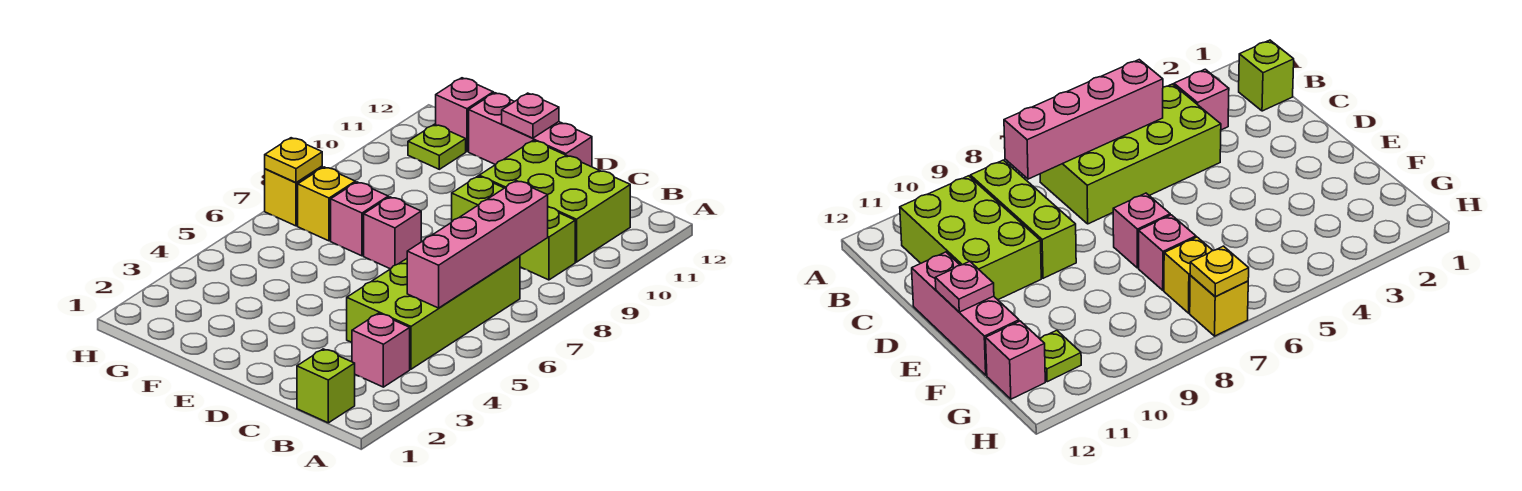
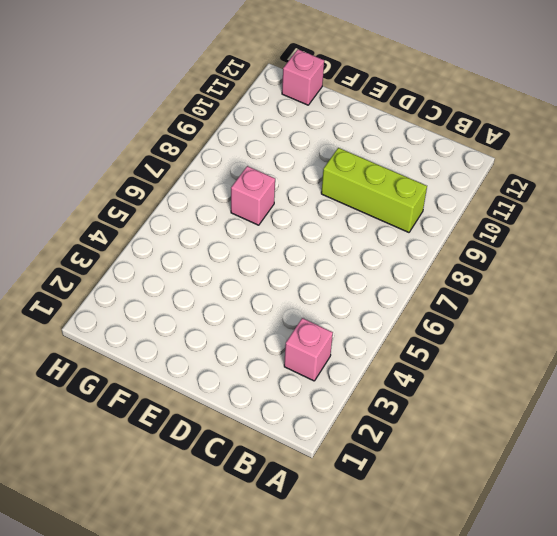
none -> lime 1x1 brick [297,349,355,423]
none -> lime 2x4 brick [347,256,520,369]
none -> lime 2x3 brick [479,140,631,262]

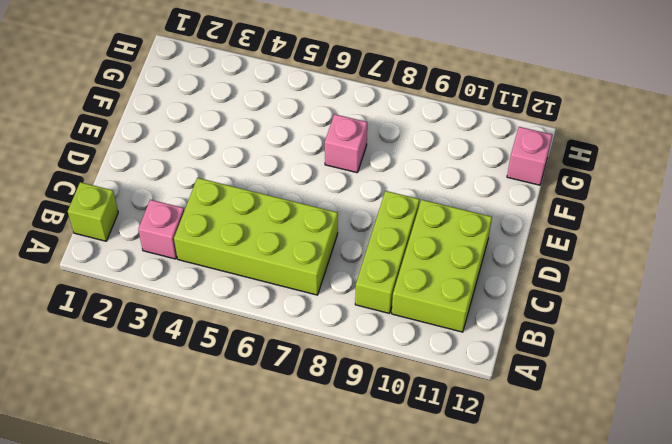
none -> pink 1x3 brick [469,93,592,167]
none -> pink 1x1 brick [364,197,421,269]
none -> yellow 1x1 brick [298,167,355,241]

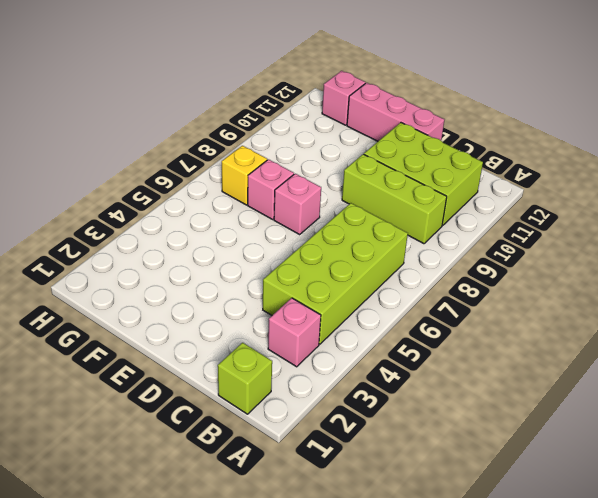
none -> lime 1x1 plate [408,124,466,169]
none -> yellow 1x1 brick [265,166,322,226]
none -> pink 1x4 brick [407,181,548,308]

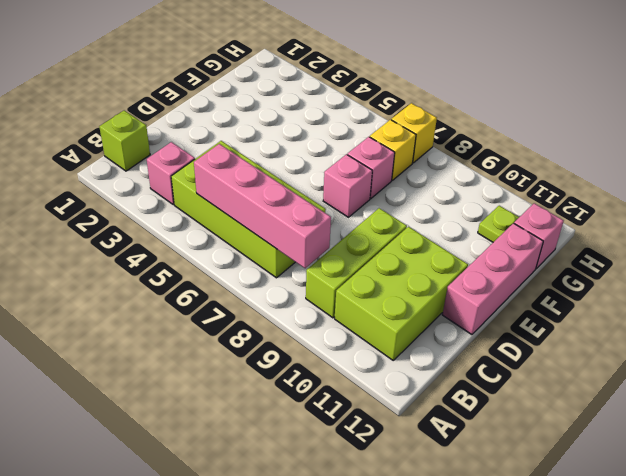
none -> pink 1x1 plate [502,93,559,138]
none -> yellow 1x1 plate [265,138,322,183]

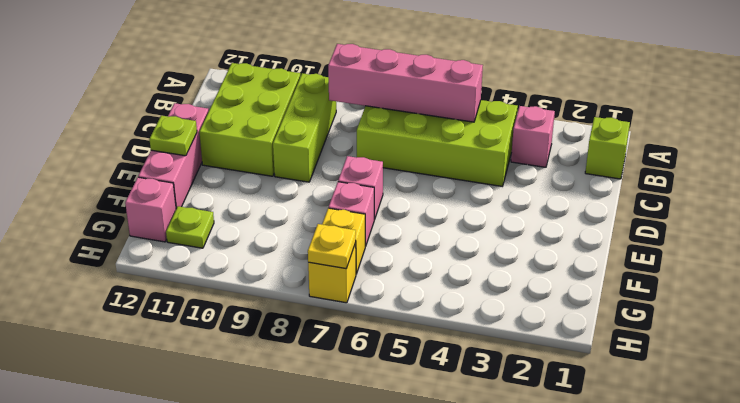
lime 1x1 plate [149,116,197,156] -> pink 1x1 plate [502,93,559,138]

